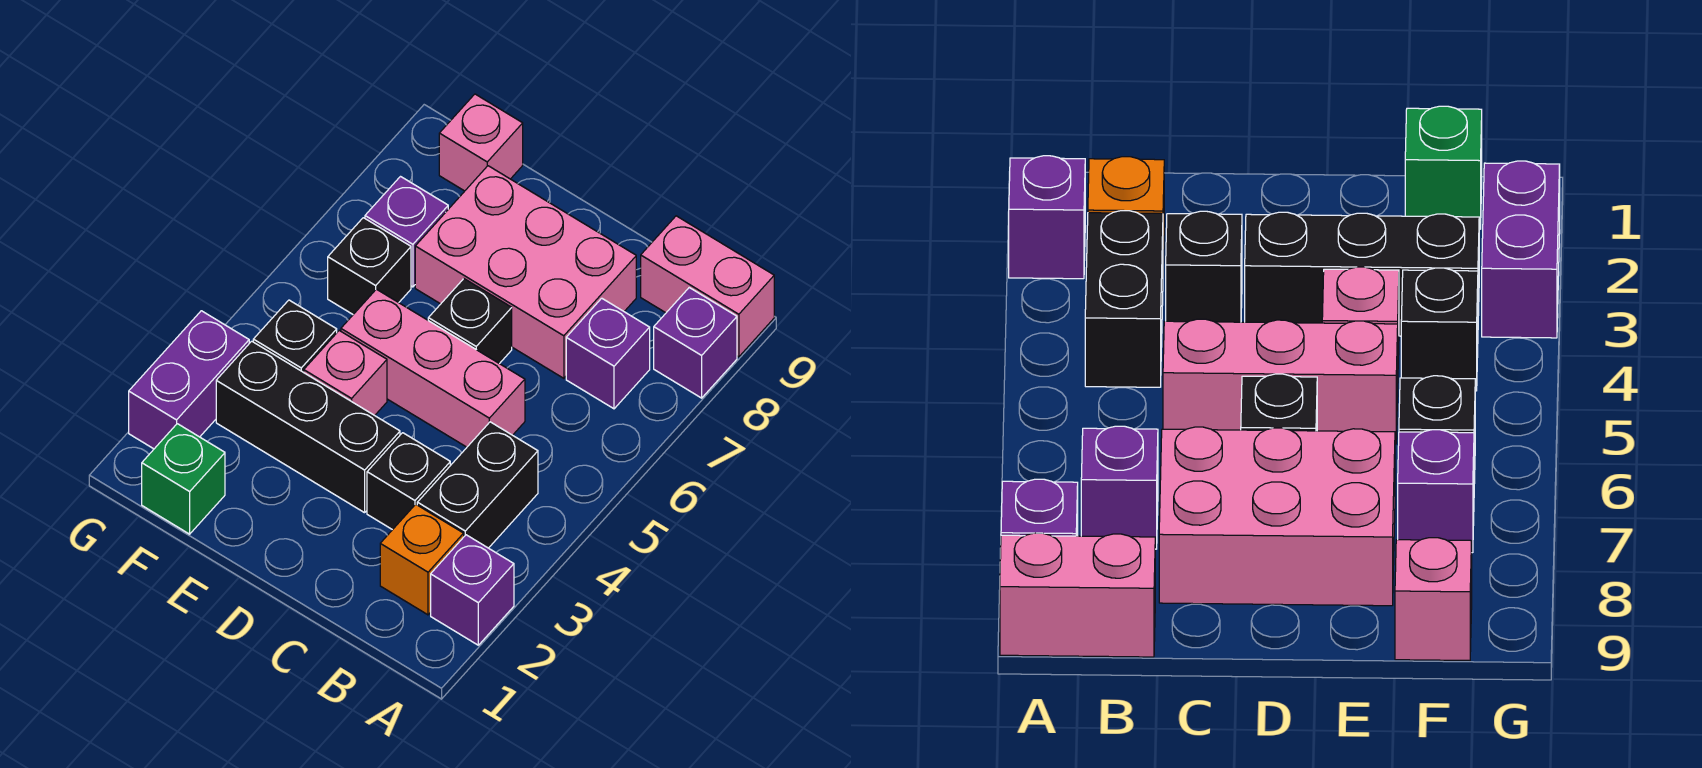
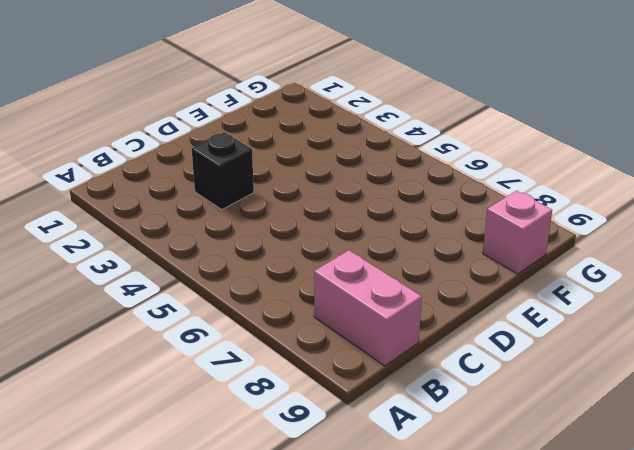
pink 1x2 brick [314,250,422,366] -> pink 1x2 brick turned to [641,216,774,357]
none -> purple 1x1 brick [431,535,514,645]
none -> purple 1x1 brick [654,288,737,398]
none -> orange 1x1 brick [380,504,464,615]

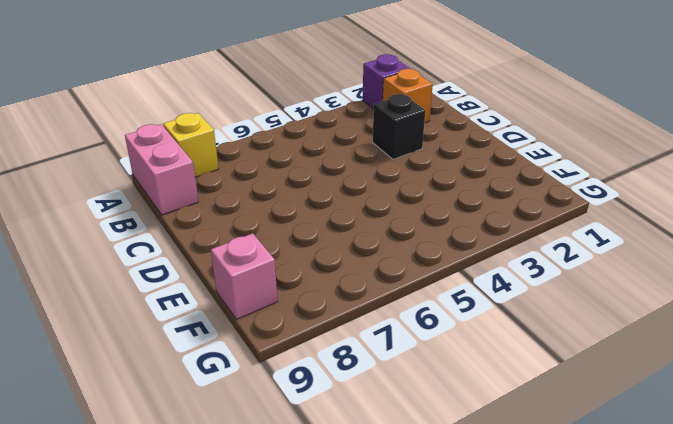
yellow 1x1 brick [163,113,219,177] -> purple 1x1 brick [654,288,737,398]
none -> black 1x2 brick [417,422,538,548]
none -> purple 1x1 brick [566,298,650,409]
none -> pink 1x3 brick [341,289,525,447]

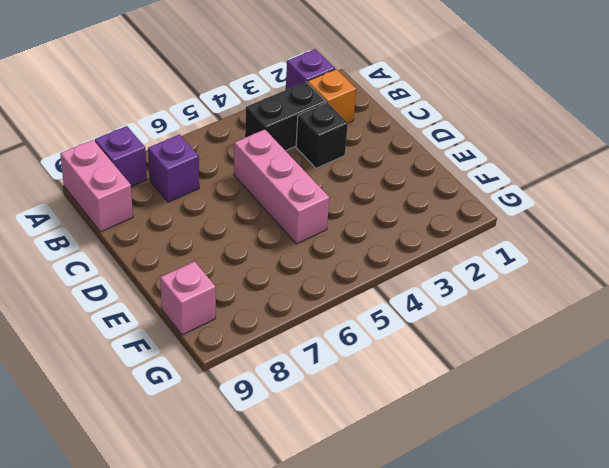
none -> pink 2x3 brick [415,166,636,378]
none -> black 1x3 brick [216,341,400,513]
none -> black 1x1 brick [428,279,512,364]

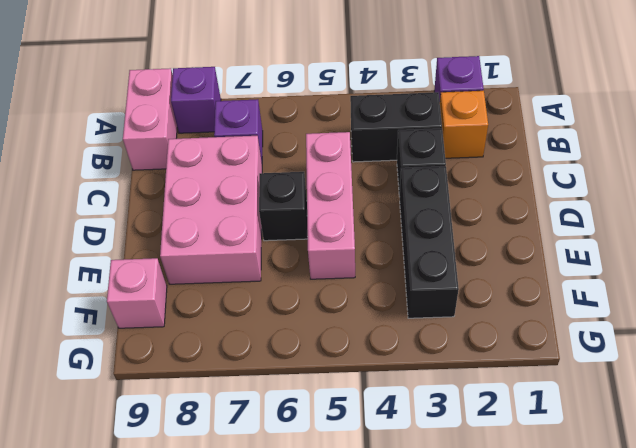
none -> pink 1x1 brick [304,331,387,415]
none -> green 1x1 brick [142,424,225,534]
none -> black 1x1 brick [253,300,337,372]

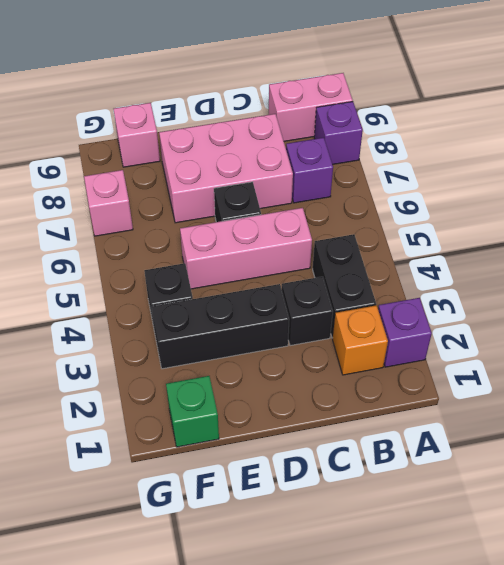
pink 1x1 brick [84,170,133,236] -> pink 1x1 brick moved to [304,331,387,415]
none -> black 1x1 brick [328,218,411,314]
none -> purple 1x1 brick [365,177,448,287]
none -> purple 1x2 brick [129,311,249,449]

